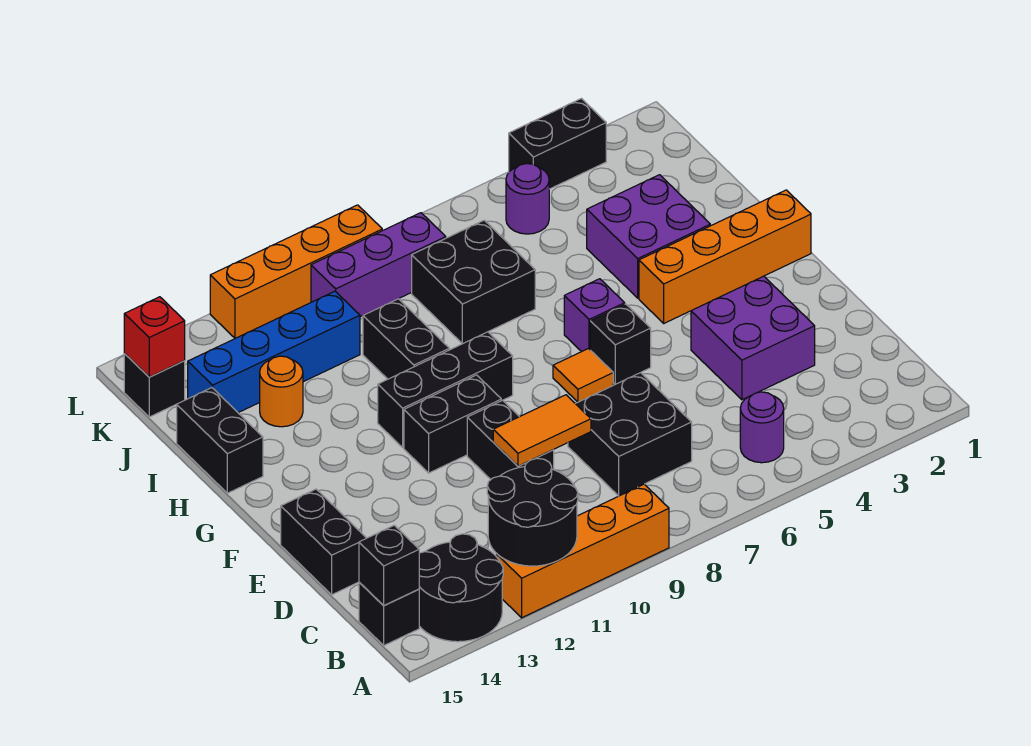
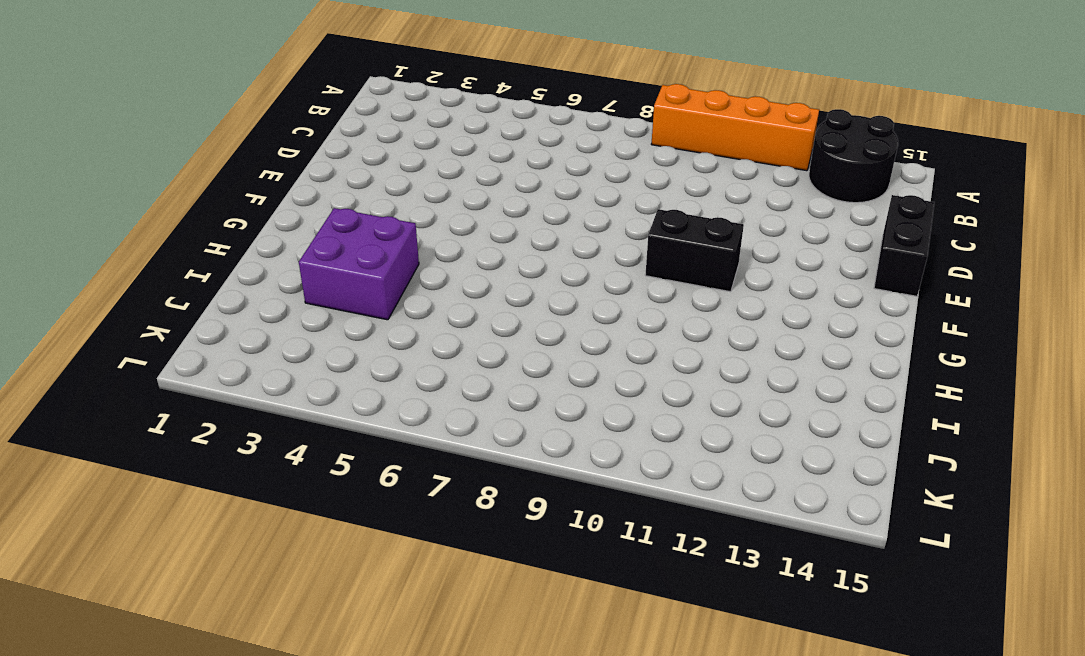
none -> purple 1x1 round brick [740,392,784,463]
none -> black 1x1 brick [359,582,419,645]
none -> black 2x2 brick [568,373,692,496]

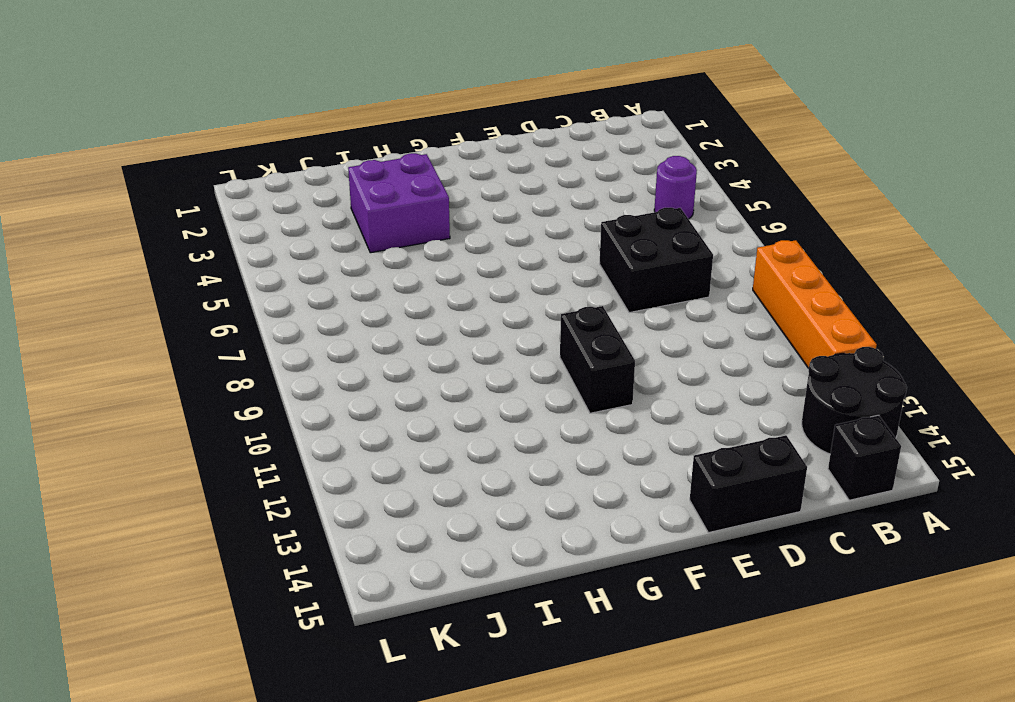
none -> purple 2x2 brick [691,276,815,400]
none -> black 1x2 brick [467,400,554,479]
none -> black 1x1 brick [590,304,651,384]

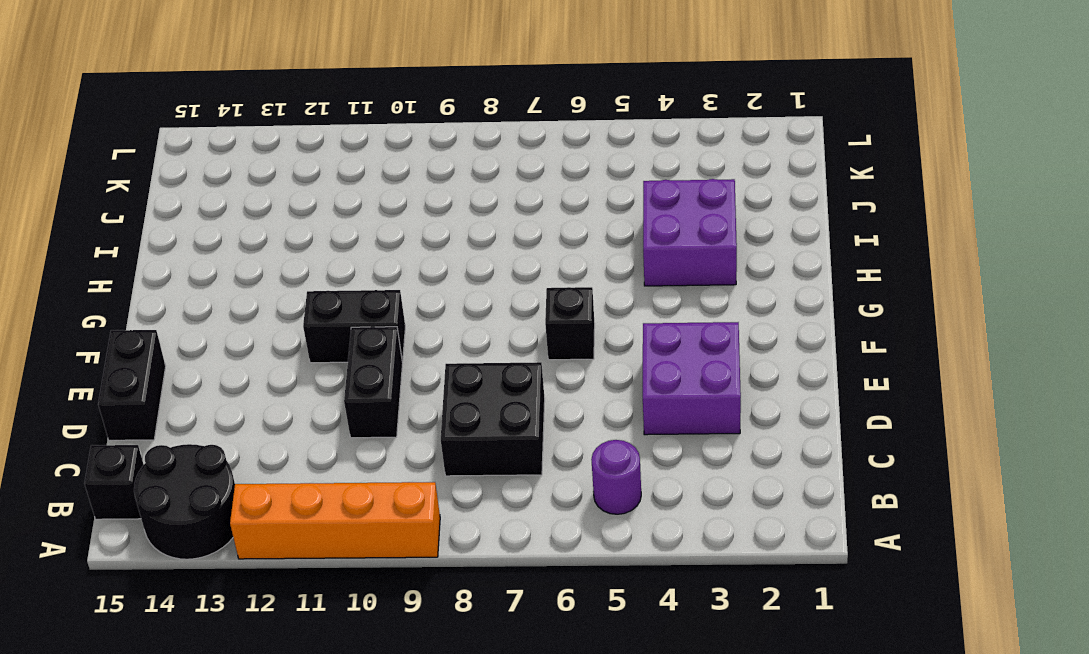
none -> orange 1x1 tile [553,349,613,402]
none -> orange 1x4 brick [639,190,811,323]
none -> purple 1x1 brick [564,279,625,352]

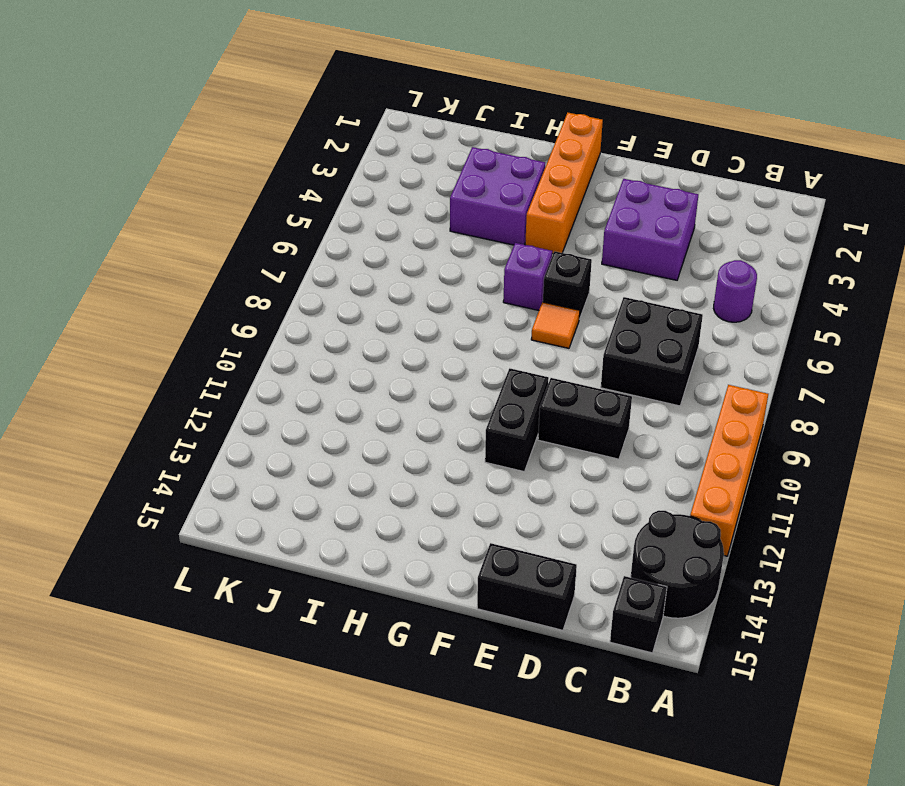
none -> black 1x3 brick [378,332,513,447]
none -> black 1x2 brick [363,299,449,379]
none -> black 1x2 brick [177,388,263,493]

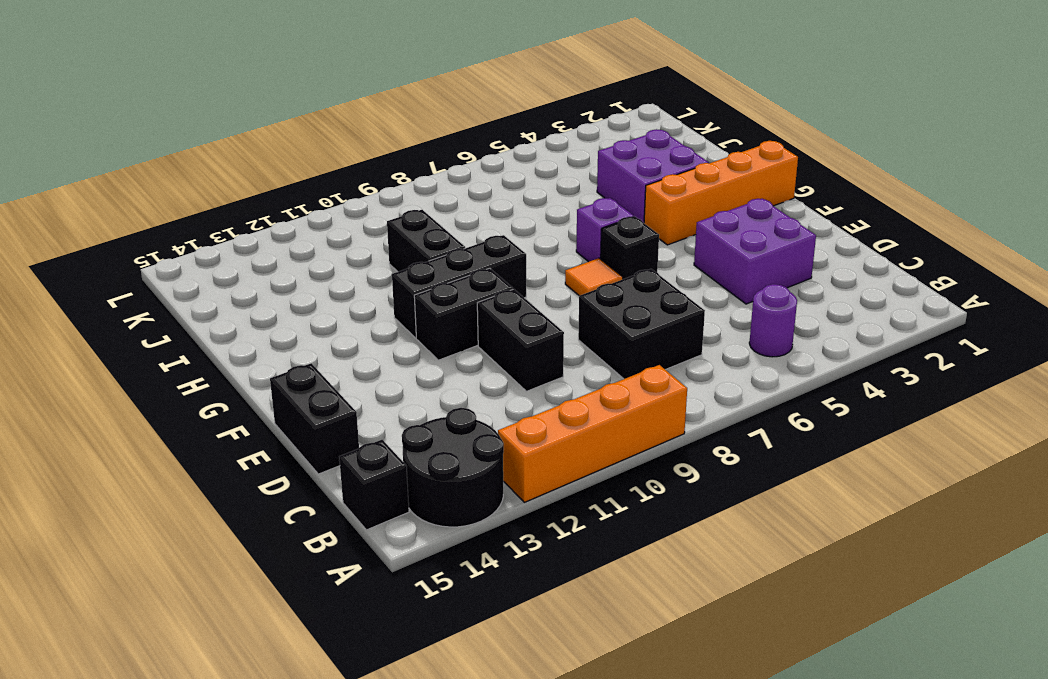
none -> black 1x2 brick [177,388,263,493]
none -> black 2x2 brick [412,220,535,344]
none -> orange 1x1 round brick [260,356,303,427]

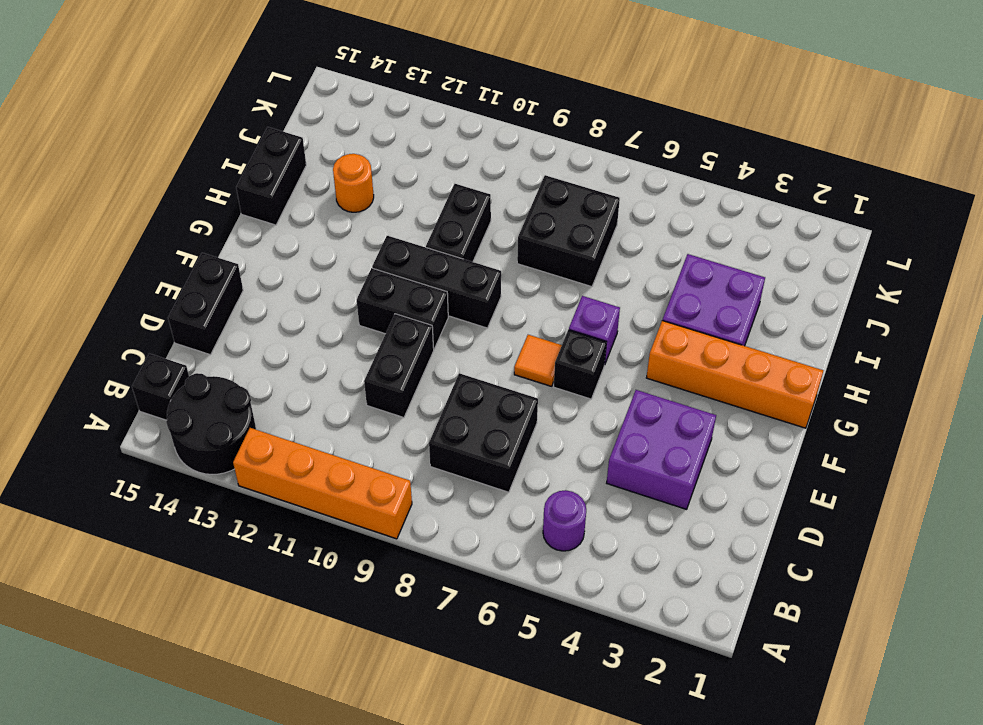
none -> blue 1x4 brick [188,291,360,413]
none -> purple 1x1 round brick [506,164,549,234]
none -> purple 1x3 brick [311,213,446,317]

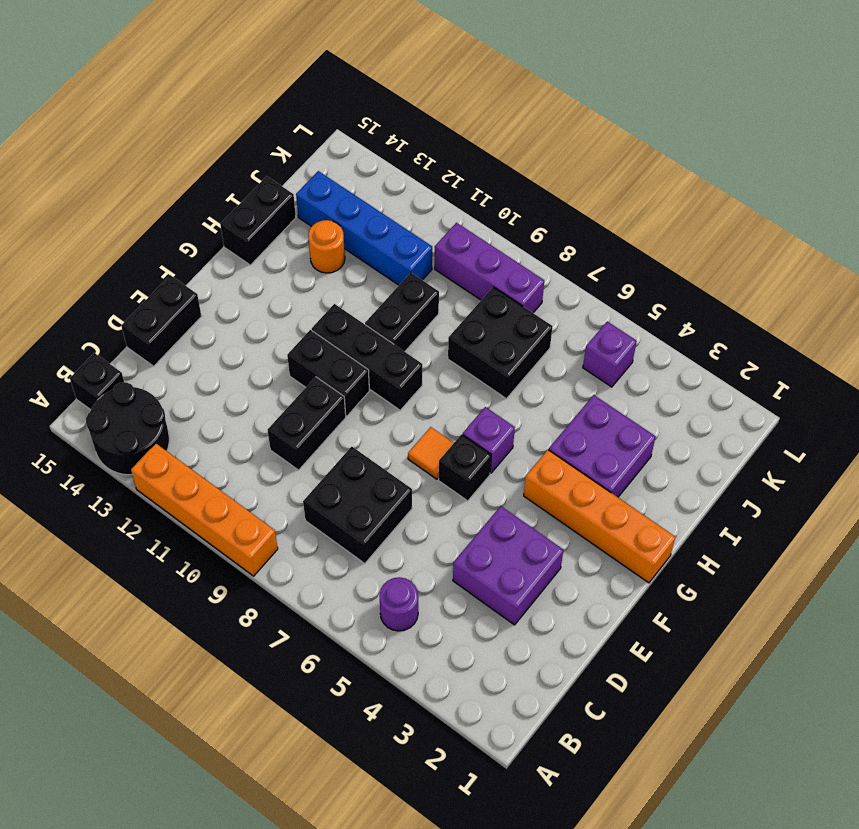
purple 1x1 brick [583,321,637,387] -> purple 1x1 round brick [506,164,549,234]
none -> black 1x1 brick [124,354,185,417]
none -> black 1x2 brick [509,99,606,189]
none -> orange 1x4 brick [210,205,382,338]

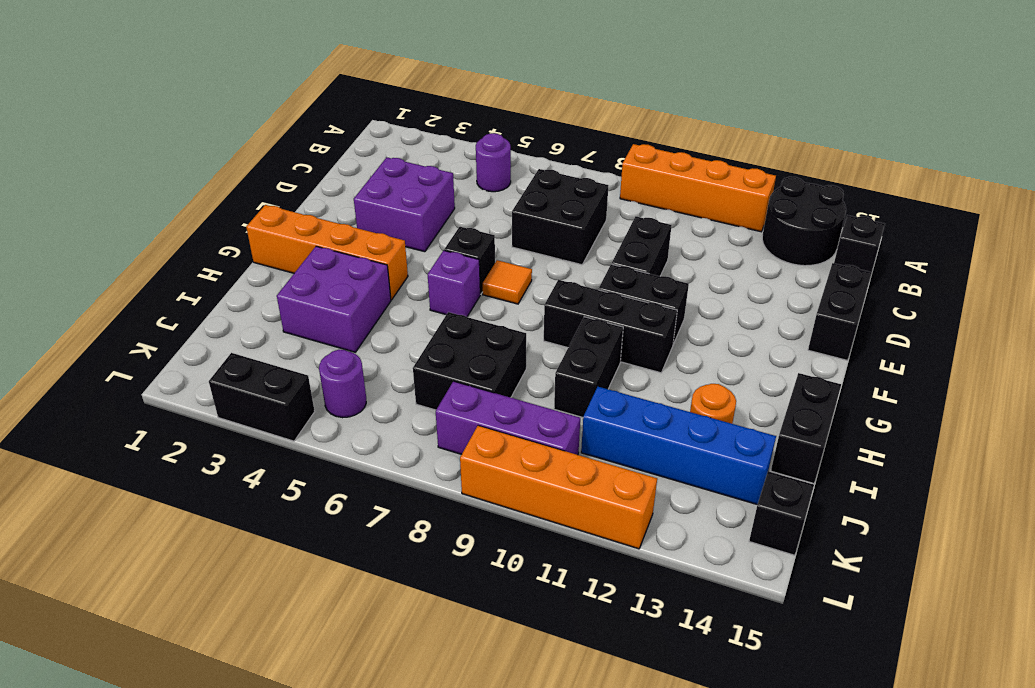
none -> black 2x2 round brick [487,458,578,566]
none -> black 1x1 brick [359,525,419,606]
none -> orange 1x2 tile [493,395,591,466]

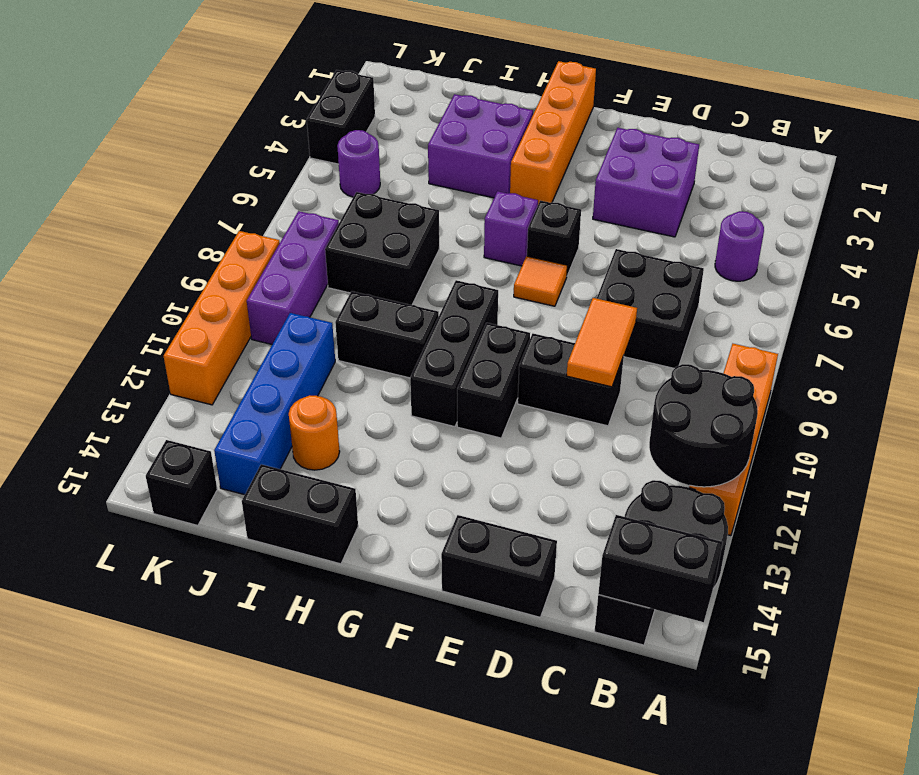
black 1x2 brick [598,515,722,622] -> black 1x1 brick [359,525,419,606]
none -> red 1x1 brick [124,297,185,377]

